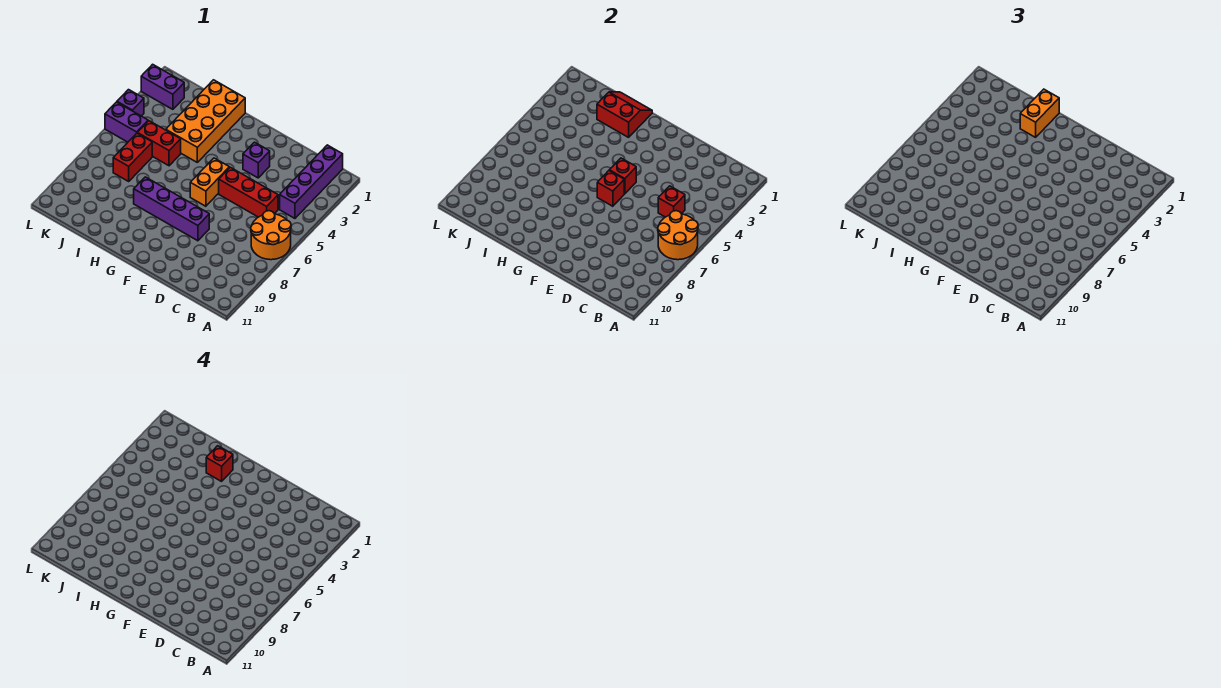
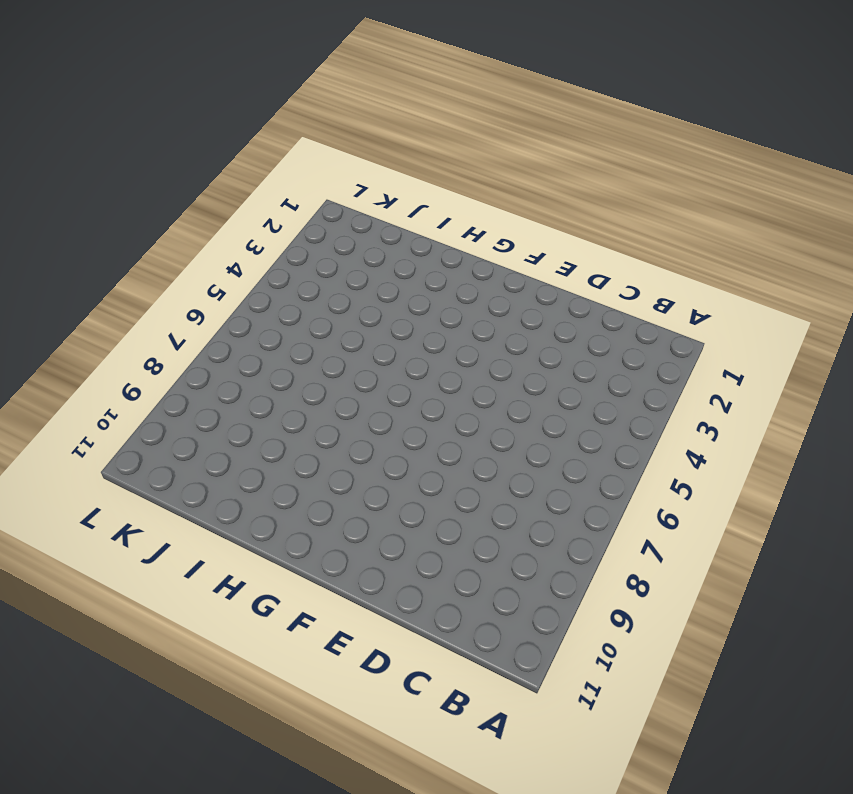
none -> orange 2x2 round brick [251,211,291,260]
none -> purple 1x4 brick [280,145,343,218]
none -> red 1x3 brick [219,167,278,217]

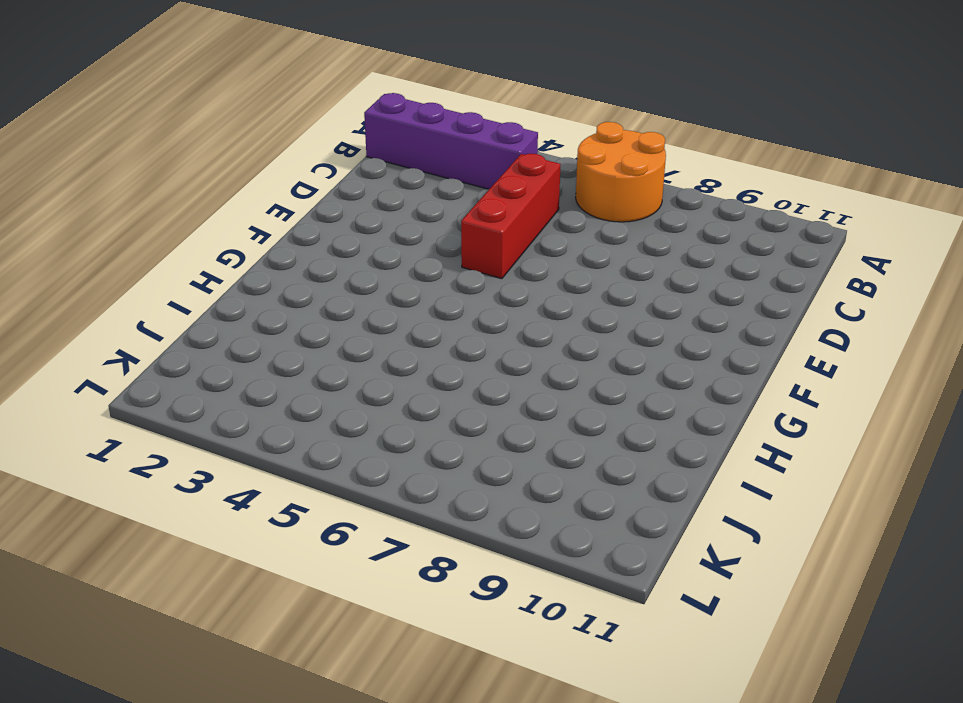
none -> purple 1x1 brick [243,142,270,178]
none -> purple 1x4 brick [134,177,209,241]
none -> orange 1x2 brick [190,158,229,206]

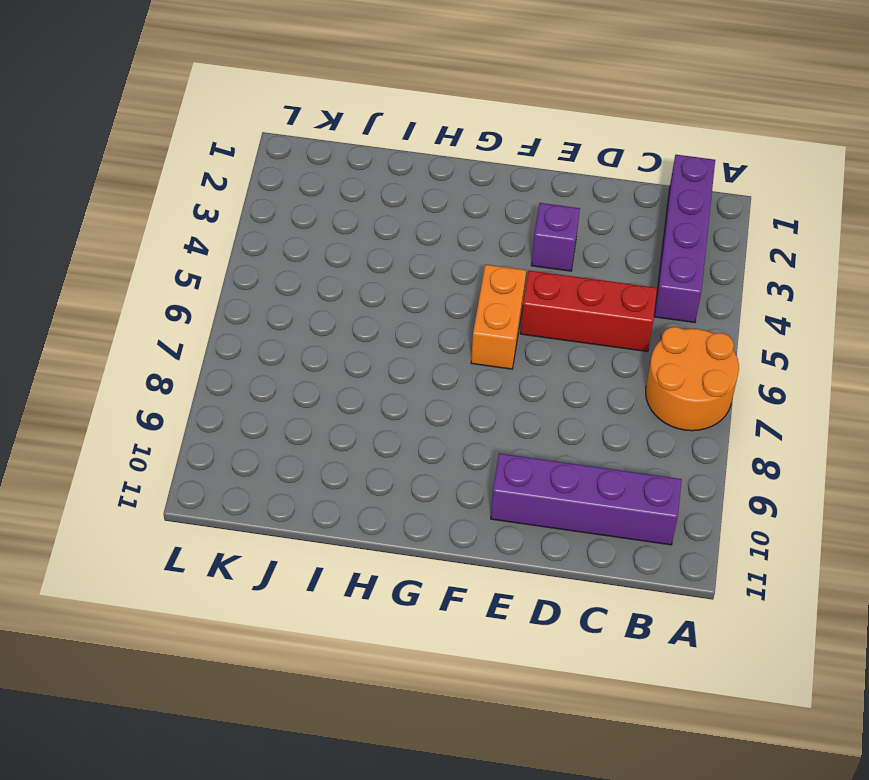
purple 1x4 brick [491,453,682,545] -> purple 1x4 brick moved to [134,177,209,241]
none -> orange 2x4 brick [166,80,245,162]
none -> red 1x2 brick [138,121,181,166]
none -> red 1x2 brick [113,133,152,181]

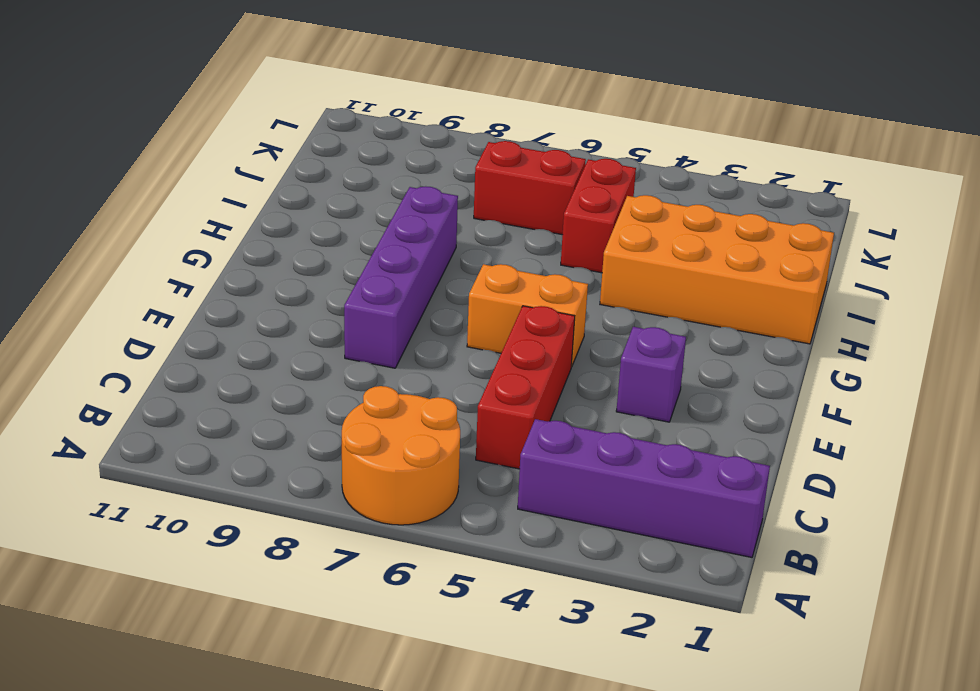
none -> purple 1x2 brick [141,64,184,109]
none -> purple 1x2 brick [105,102,148,142]
none -> purple 1x1 brick [117,90,144,116]

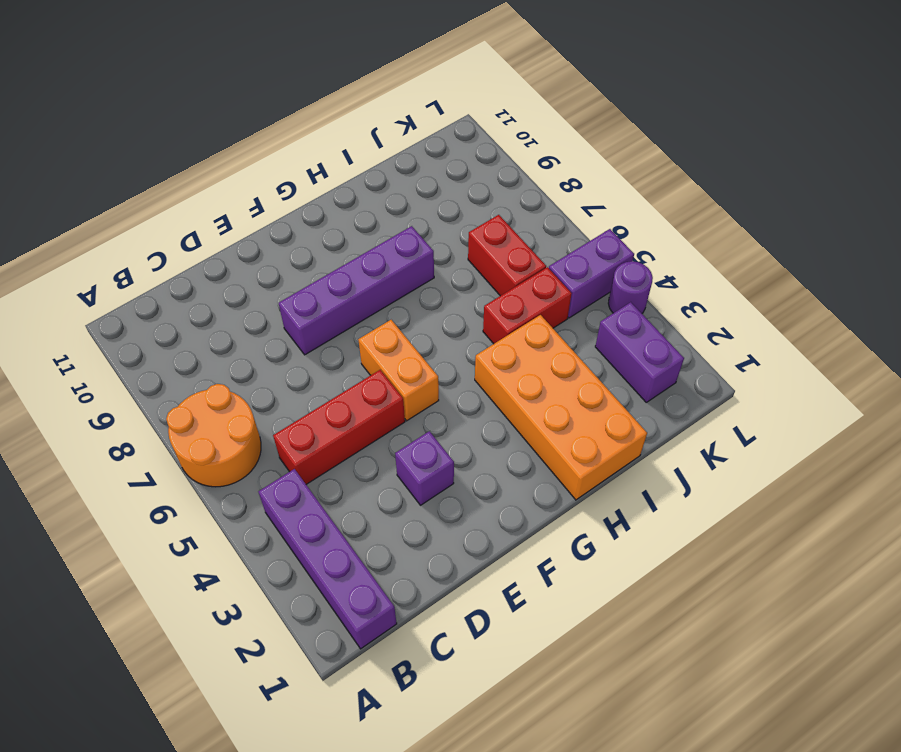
purple 1x2 brick [595,302,684,402] -> purple 1x2 brick turned to [141,64,184,109]
purple 1x1 round brick [608,261,653,313] -> purple 1x1 brick [117,90,144,116]
none -> orange 2x2 round brick [658,211,698,260]
none -> red 1x1 brick [658,186,685,217]
none -> red 1x1 brick [609,158,636,194]

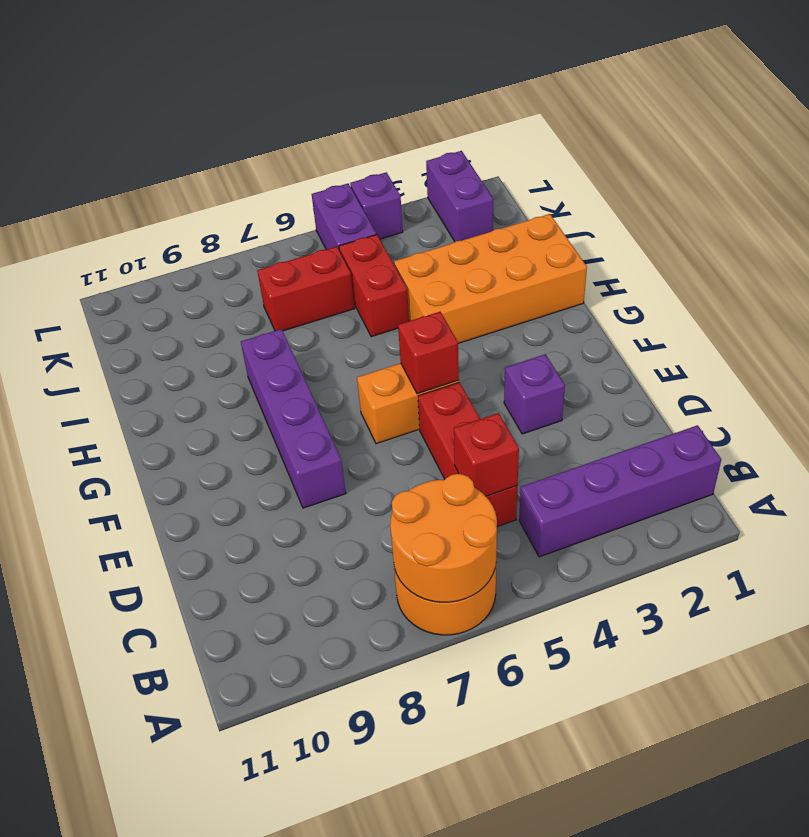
none -> red 1x1 brick [597,171,624,206]
none -> red 2x2 slope [597,92,652,137]
none -> orange 1x2 brick [1020,89,1059,137]

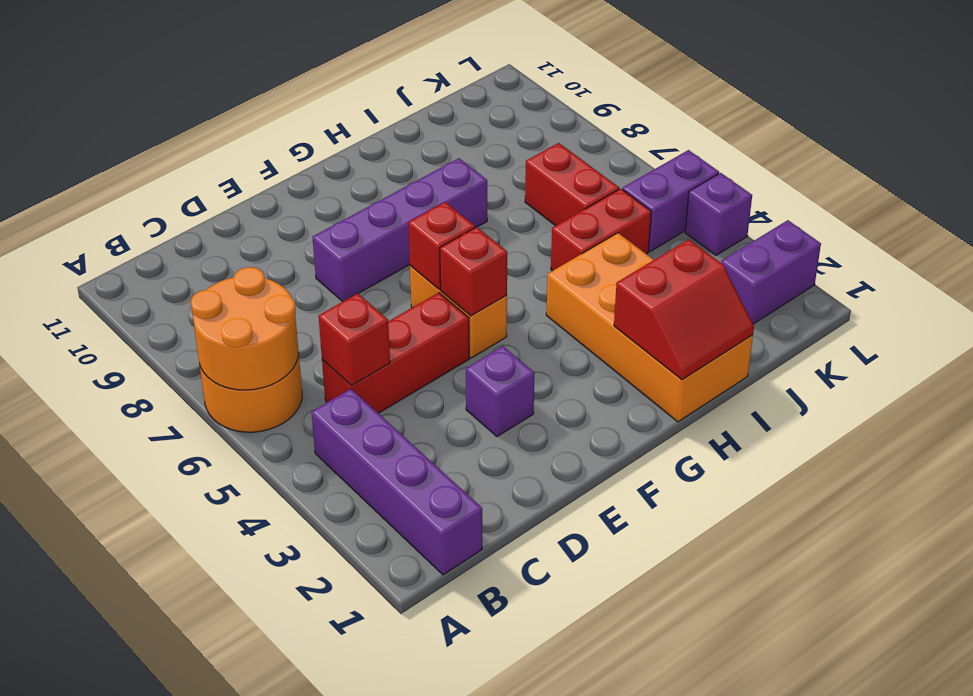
none -> orange 1x2 brick [1020,89,1059,137]
none -> red 1x1 brick [206,446,233,481]

